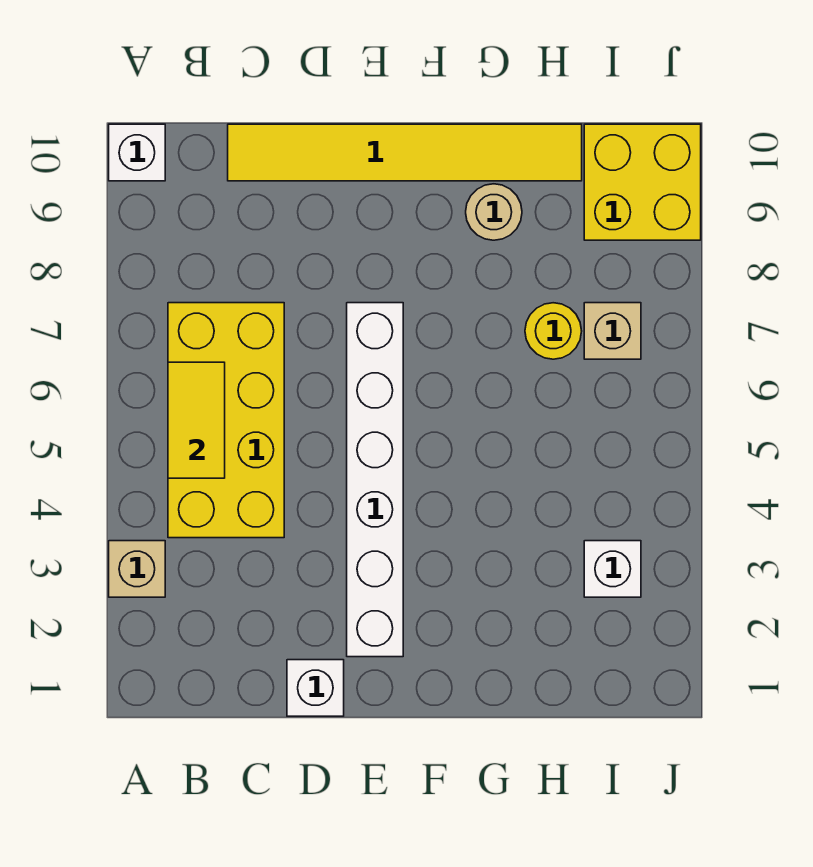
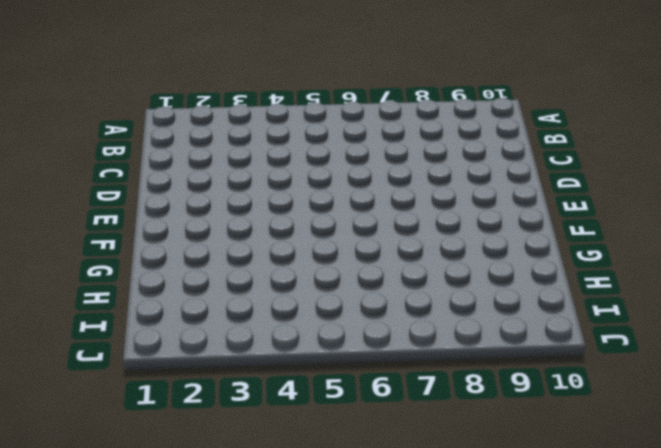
none -> tan 1x1 brick [109,541,165,597]
none -> white 1x1 brick [109,124,165,181]
none -> yellow 2x4 brick [168,303,284,538]

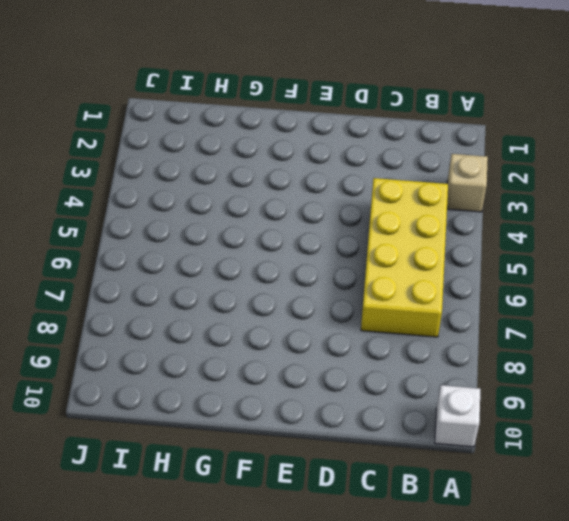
none -> yellow 1x6 tile [228,124,582,181]
none -> white 1x1 brick [287,660,344,716]
none -> white 1x6 brick [347,303,403,657]

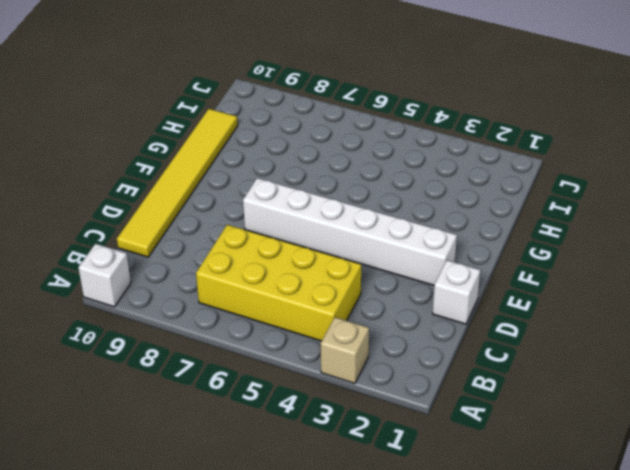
none -> tan 1x1 round brick [466,184,522,240]
none -> yellow 1x1 round brick [525,303,582,359]
none -> white 1x1 brick [584,541,641,597]

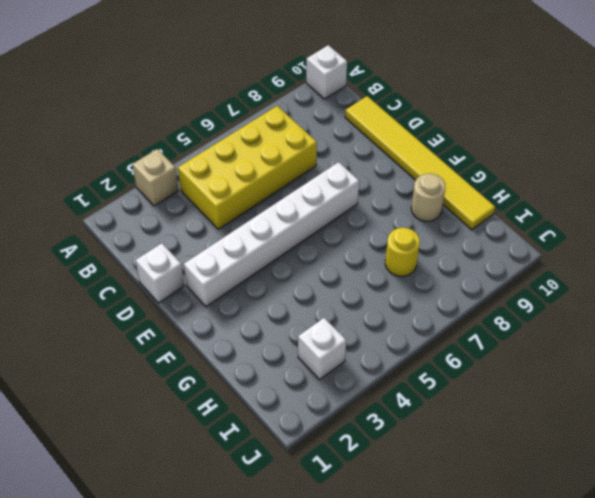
none -> tan 1x1 brick [584,303,641,359]
none -> yellow 2x2 brick [584,124,701,240]
none -> yellow 1x2 tile [168,362,225,478]

